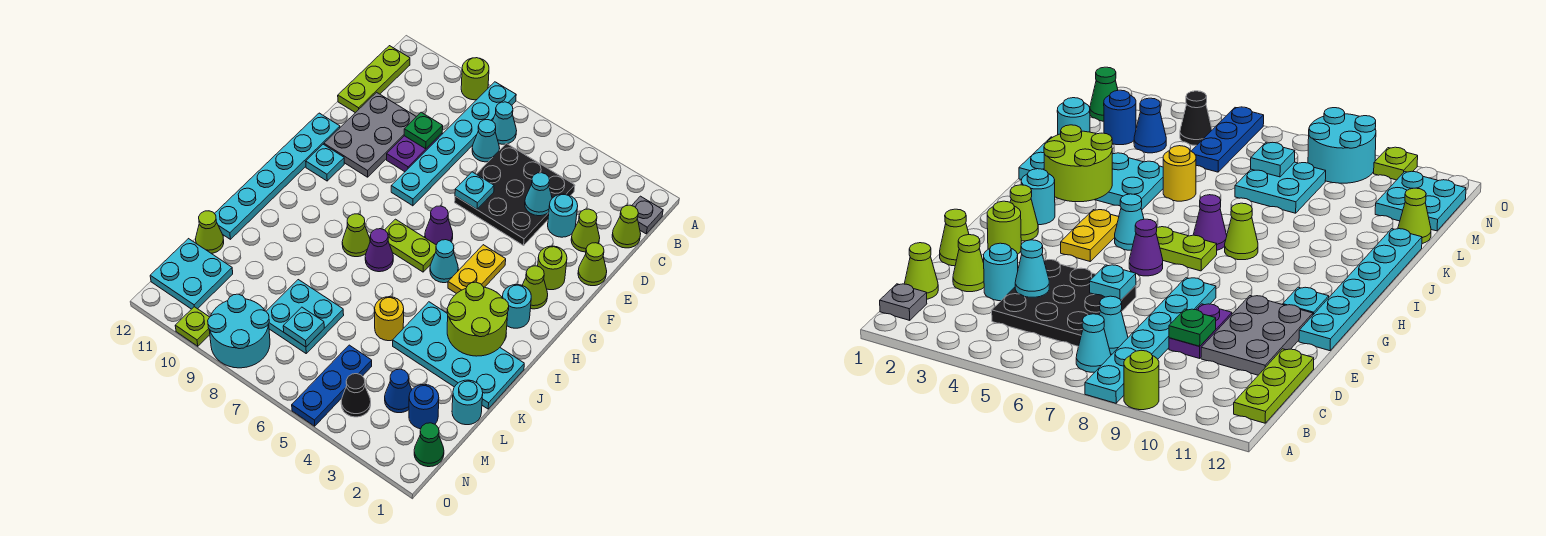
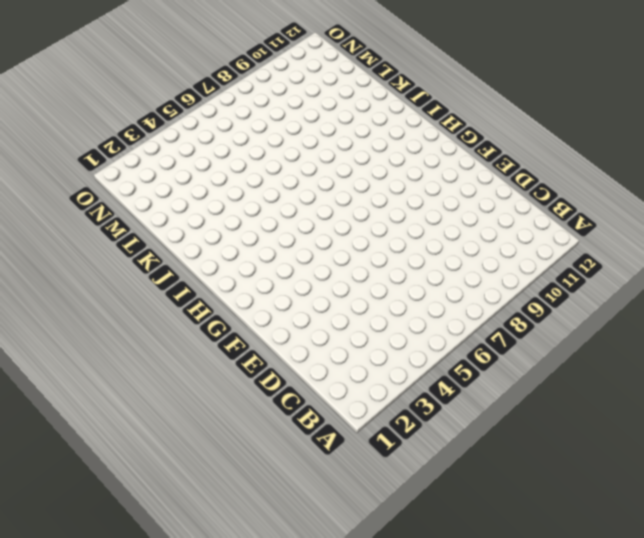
none -> cyan 1x6 plate [391,82,516,206]
none -> lime 1x1 round brick [461,58,489,100]
none -> grey 1x1 plate [632,196,663,234]
none -> cyan 1x1 cone [493,102,517,144]

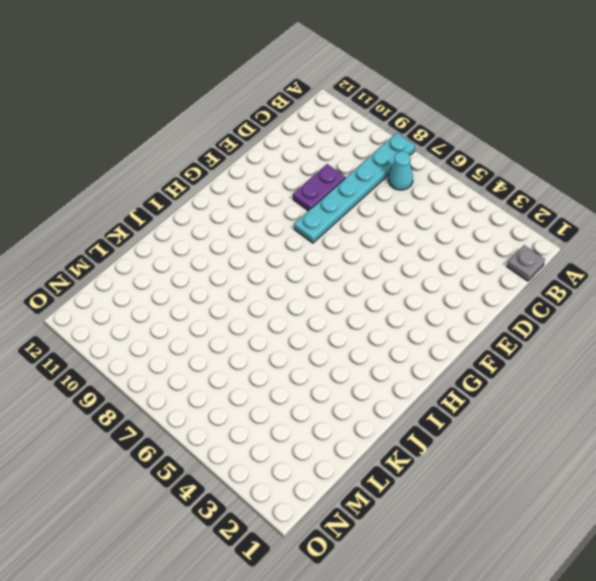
none -> lime 1x1 round brick [461,58,489,100]
none -> lime 1x3 plate [338,46,410,113]
none -> lime 1x1 cone [612,205,641,248]
none -> black 3x3 plate [455,143,575,245]

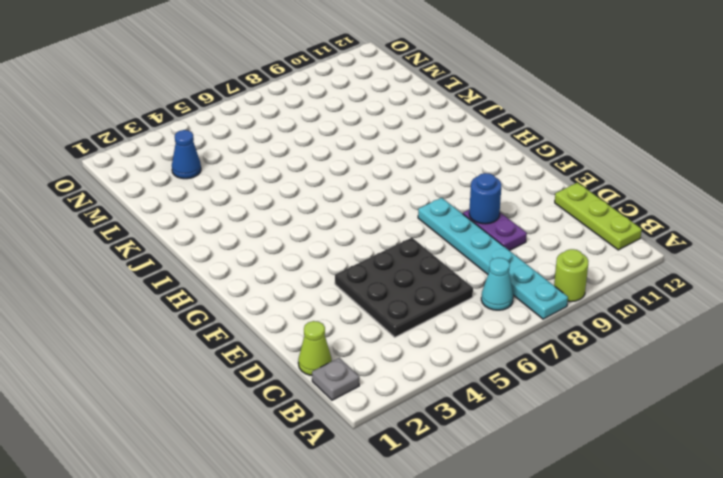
blue 1x1 round brick [469,173,502,224] -> blue 1x1 round brick moved to [409,384,439,429]
none -> cyan 1x1 cone [472,120,500,162]
none -> lime 1x1 cone [571,209,600,252]
none -> cyan 1x1 round brick [548,194,578,237]
none -> grey 2x3 plate [324,92,416,177]

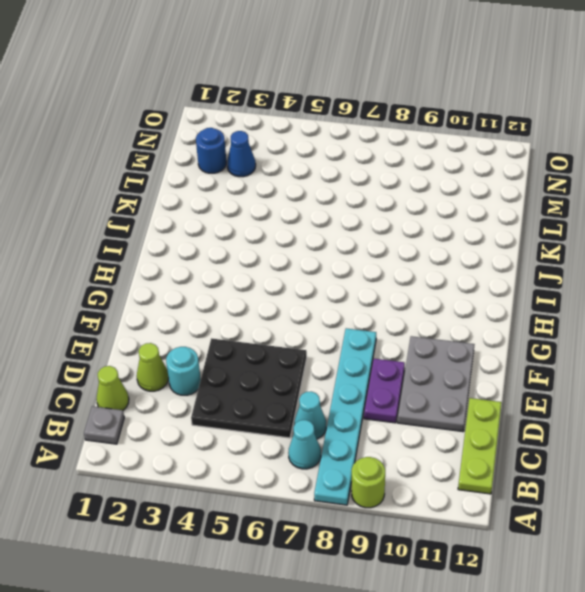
none -> lime 1x1 cone [578,243,607,286]
none -> lime 1x1 round brick [538,246,567,290]
none -> cyan 1x6 plate [214,113,340,239]
none -> lime 1x1 cone [522,266,548,309]

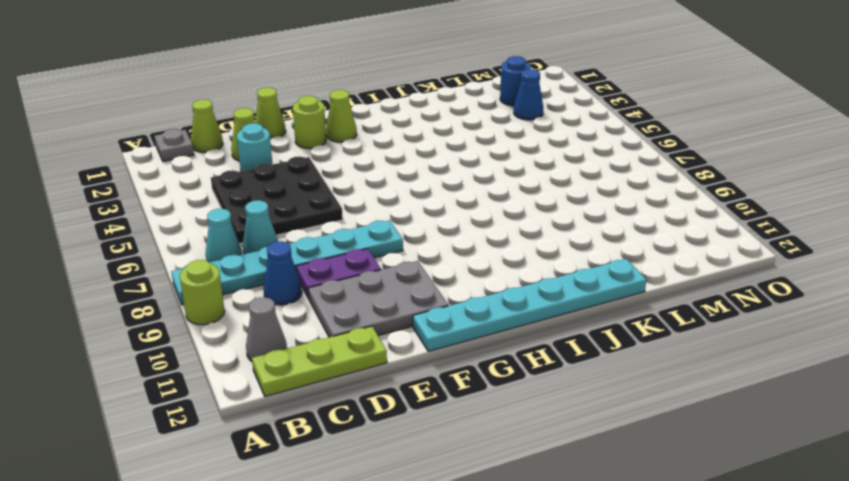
grey 1x1 cone [246,297,287,361] -> none
blue 1x1 cone [264,241,302,305] -> none
none -> yellow 1x2 plate [448,245,506,294]
none -> purple 1x1 cone [425,206,453,245]
none -> cyan 1x1 plate [306,144,344,181]
none -> cyan 1x1 round brick [502,285,531,328]

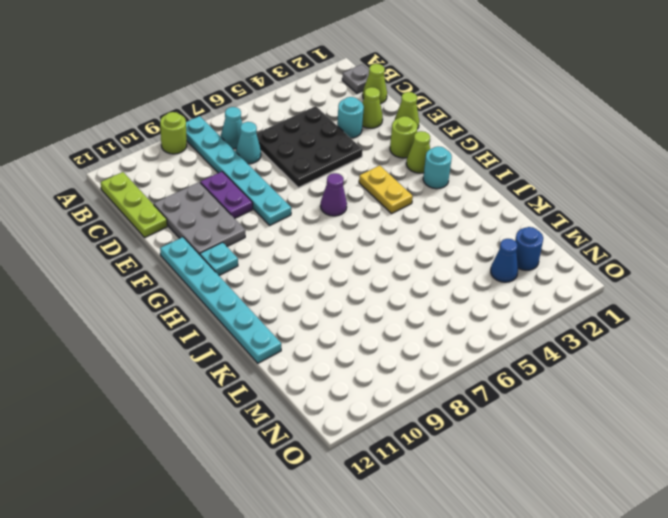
none -> cyan 1x1 cone [430,240,458,283]
none -> lime 1x2 plate [385,219,436,272]
none -> purple 1x1 cone [365,229,393,272]
none -> lime 1x1 cone [342,214,370,257]

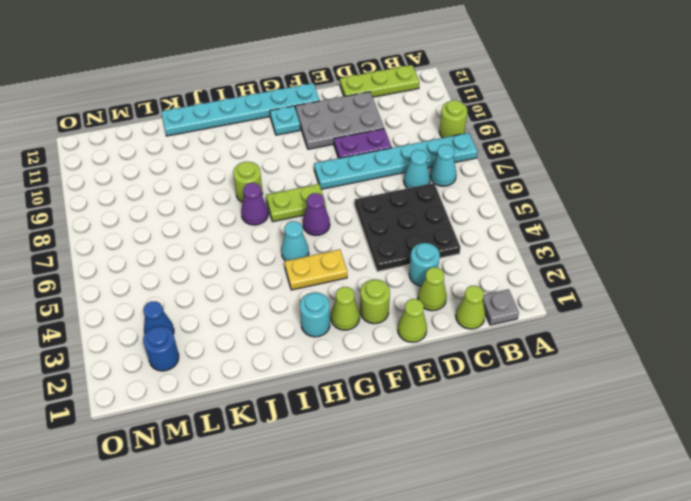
lime 1x2 plate [266,184,326,222] -> lime 1x2 plate turned to [385,219,436,272]
lime 1x1 round brick [233,162,263,202] -> lime 1x1 cone [342,214,370,257]
none -> cyan 2x4 plate [393,302,524,409]
none -> yellow 1x1 round brick [375,297,404,341]
none -> cyan 1x1 round brick [452,380,483,425]
none -> cyan 2x2 plate [266,280,344,353]

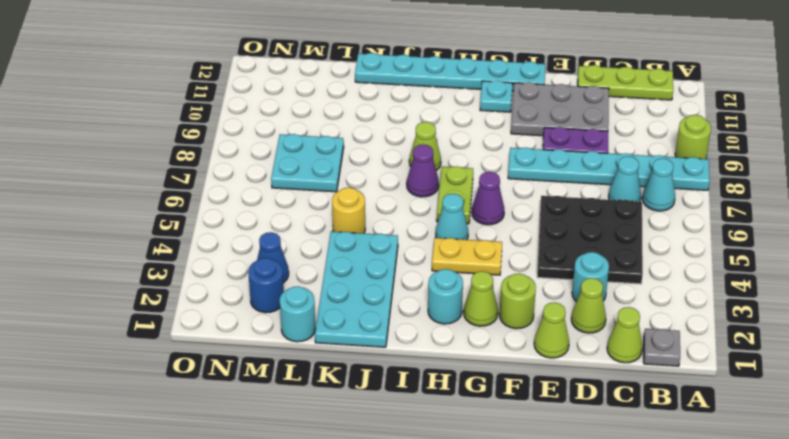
none -> lime 1x1 cone [196,211,224,253]
none -> blue 1x3 plate [292,345,372,426]
none -> cyan 2x2 plate [150,239,233,309]
none -> green 1x1 cone [414,423,444,467]

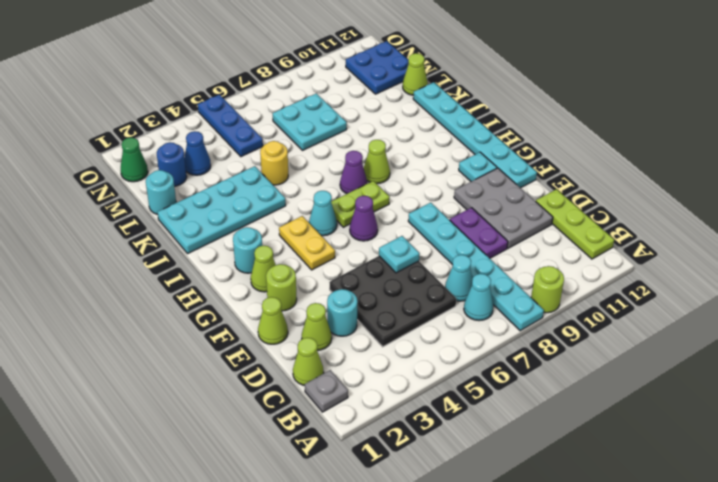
blue 2x2 plate [346,41,409,94] -> cyan 2x2 plate [150,239,233,309]
none -> black 1x1 cone [341,374,371,417]
none -> cyan 2x2 round brick [208,294,270,368]
none -> lime 1x1 plate [175,307,210,346]
none -> cyan 1x1 cone [525,173,552,216]

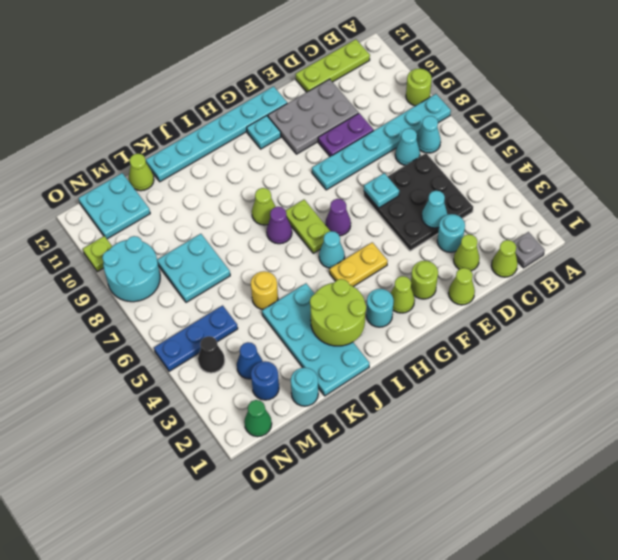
none -> green 1x1 plate [404,112,443,149]
none -> cyan 1x1 plate [283,307,324,347]

